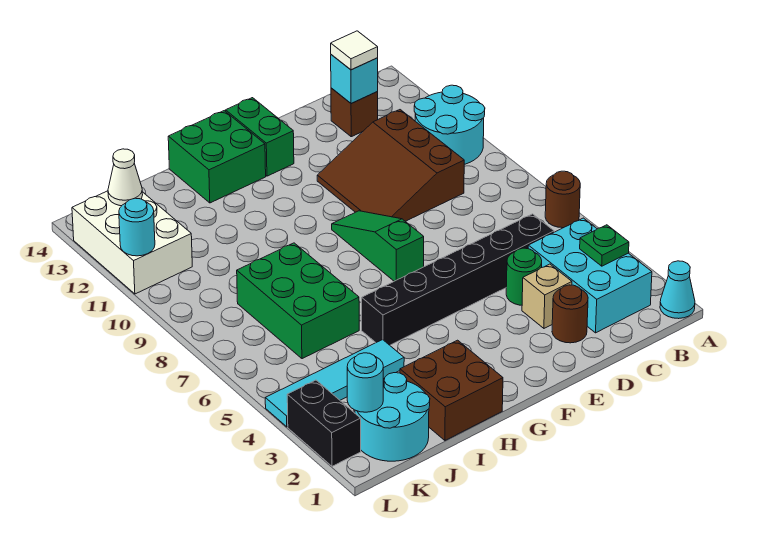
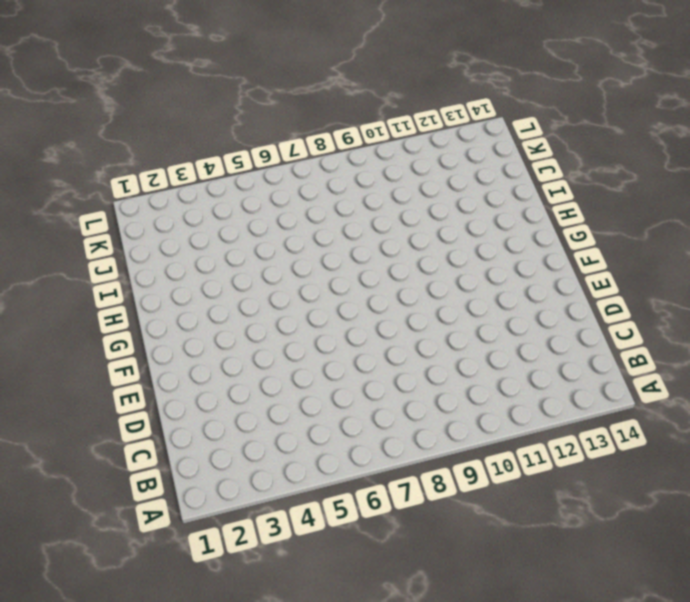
none -> cyan 1x1 cone [660,261,695,319]
none -> brown 1x1 round brick [545,171,580,228]
none -> cyan 2x2 round brick [414,85,485,164]

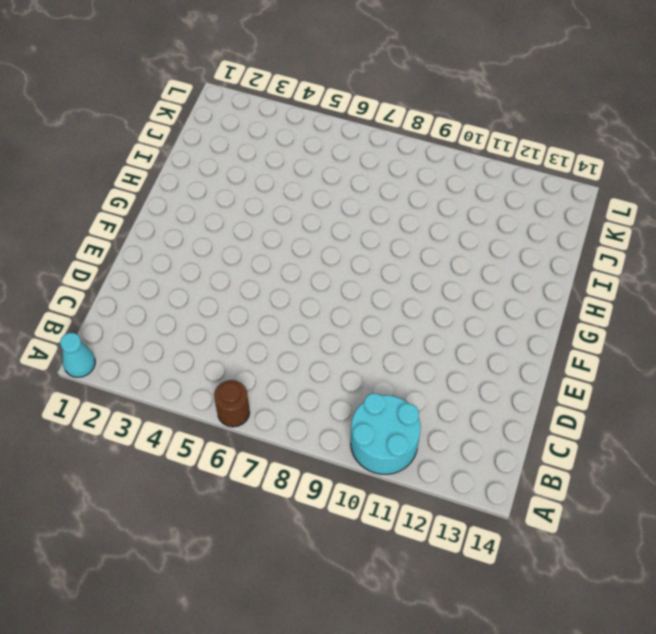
none -> cyan 2x3 brick [528,218,652,333]
none -> black 1x6 brick [362,214,554,345]
none -> brown 3x3 slope [317,110,464,221]

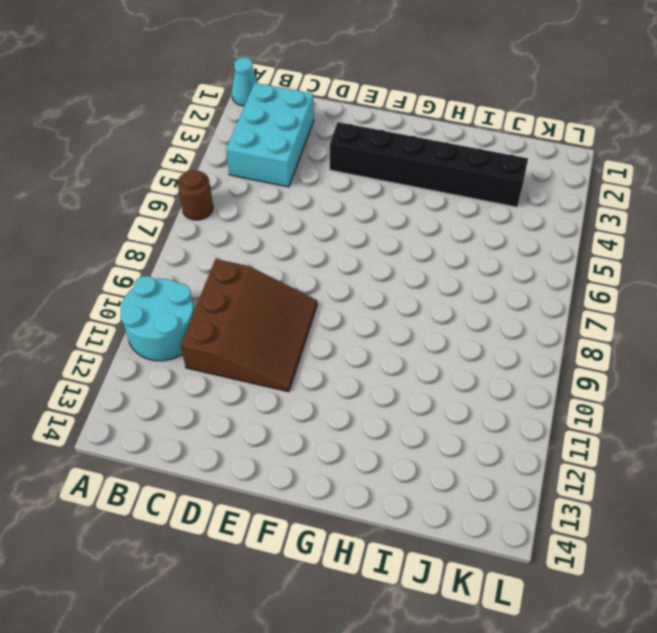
black 1x6 brick [330,122,528,207] -> black 1x6 brick moved to [362,214,554,345]
none -> brown 1x1 brick [331,88,378,137]
none -> brown 1x1 round brick [552,285,588,343]
none -> tan 1x1 brick [522,264,572,328]

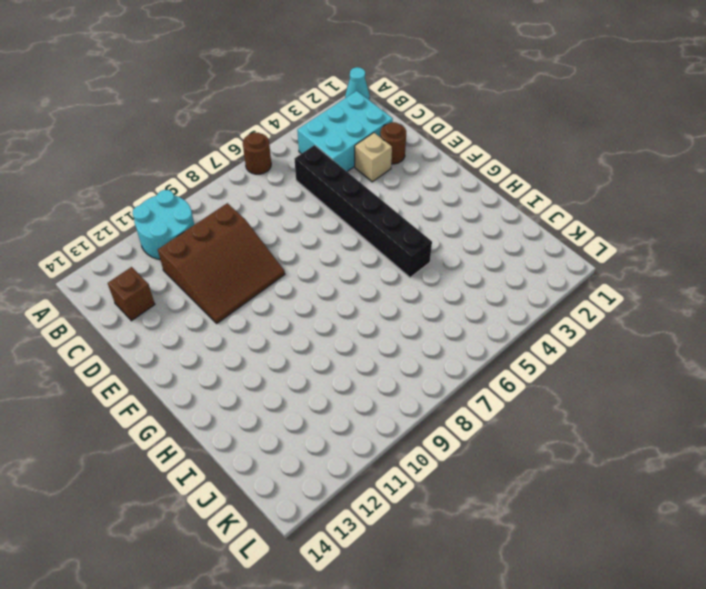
none -> green 1x1 round brick [506,248,542,305]
none -> green 1x3 slope [332,211,424,281]
none -> green 1x2 brick [226,98,294,176]

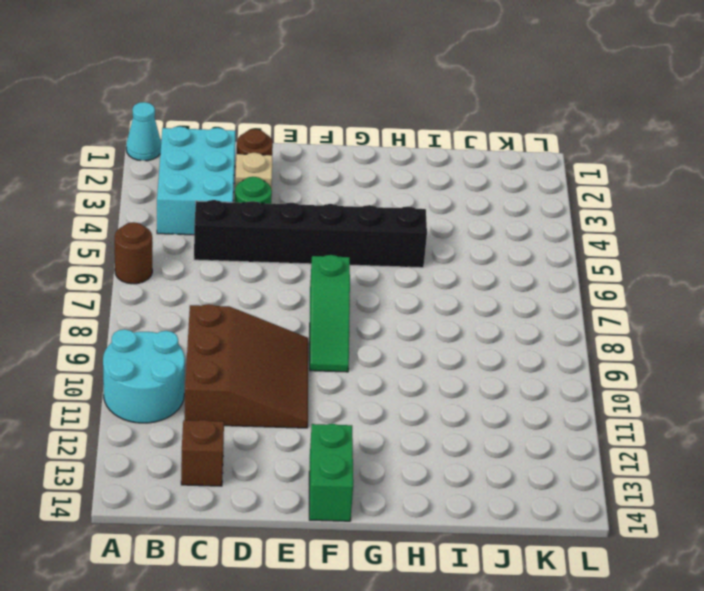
none -> green 2x2 brick [168,111,266,203]
none -> brown 2x2 brick [400,340,503,440]
none -> cyan 1x4 tile [265,340,404,427]

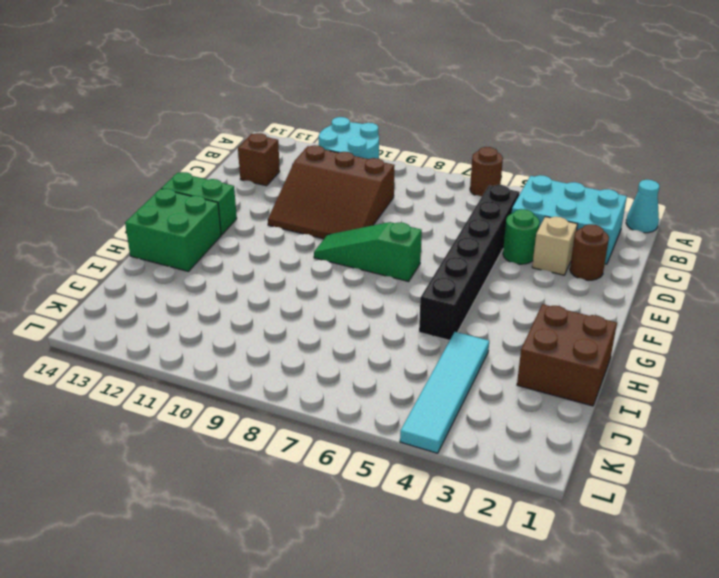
none -> green 2x3 brick [237,243,359,359]
none -> cyan 2x2 round brick [355,373,430,461]
none -> white 2x3 brick [72,191,192,294]

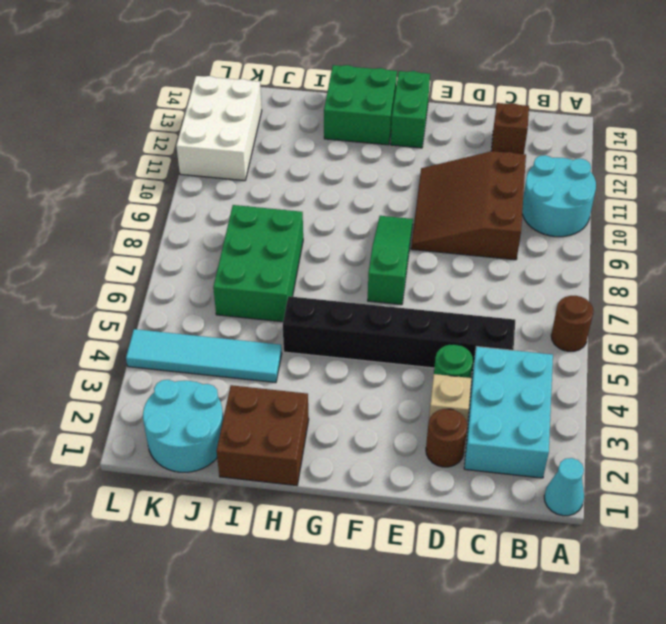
none -> black 1x2 brick [287,380,361,466]
none -> green 1x1 plate [580,225,629,266]
none -> cyan 1x1 brick [331,55,378,104]

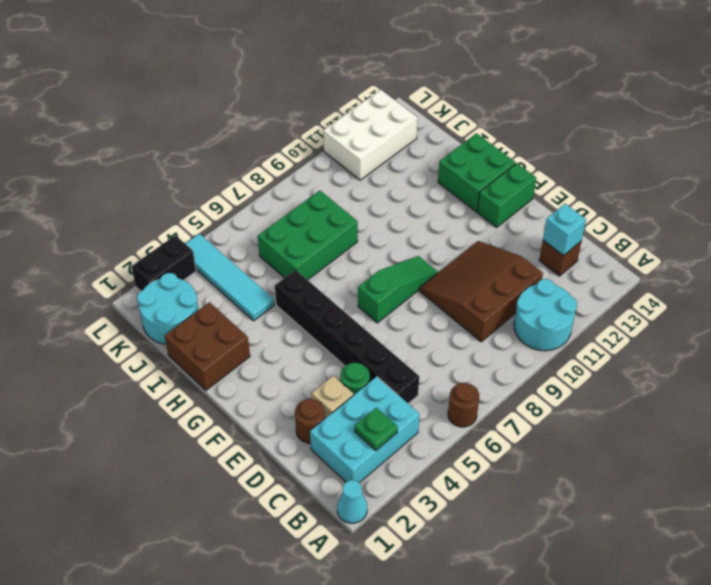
none -> cyan 1x1 round brick [347,353,383,412]
none -> white 1x1 cone [108,149,143,206]
none -> cyan 1x1 round brick [119,198,155,256]

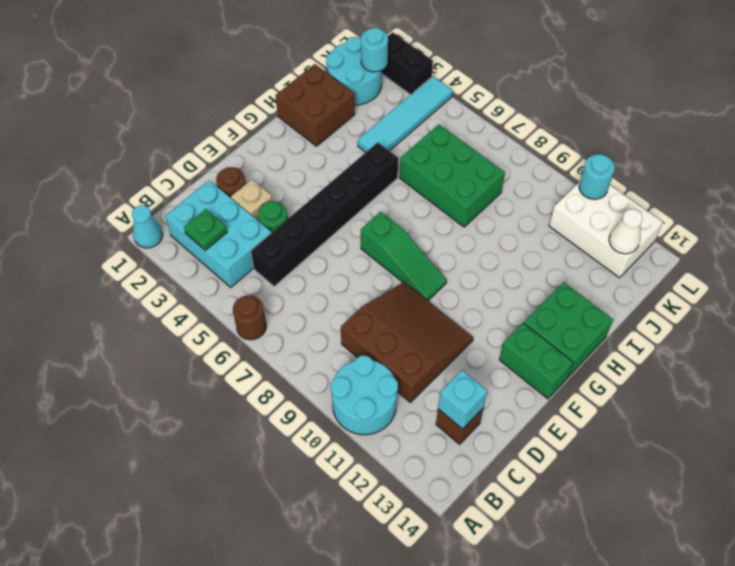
none -> white 1x1 tile [331,31,378,70]

